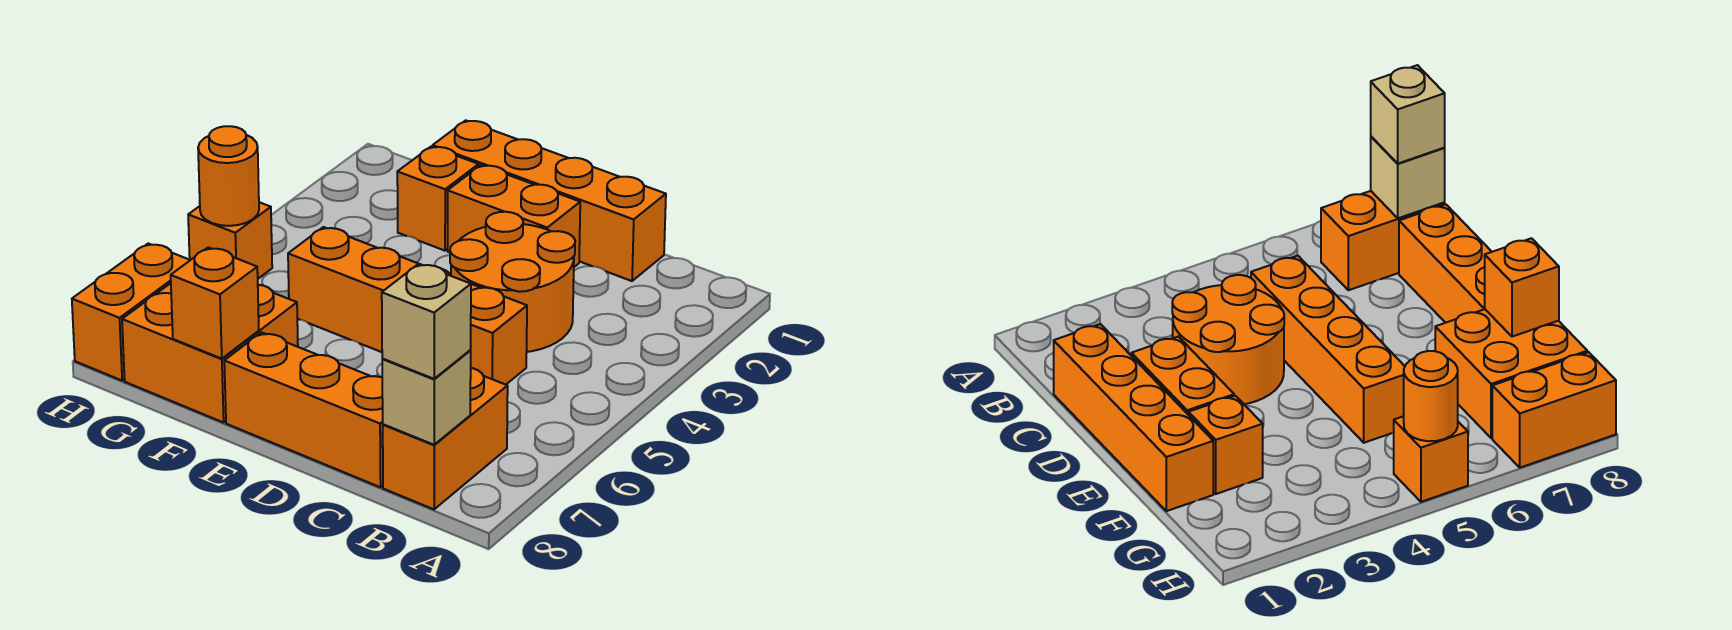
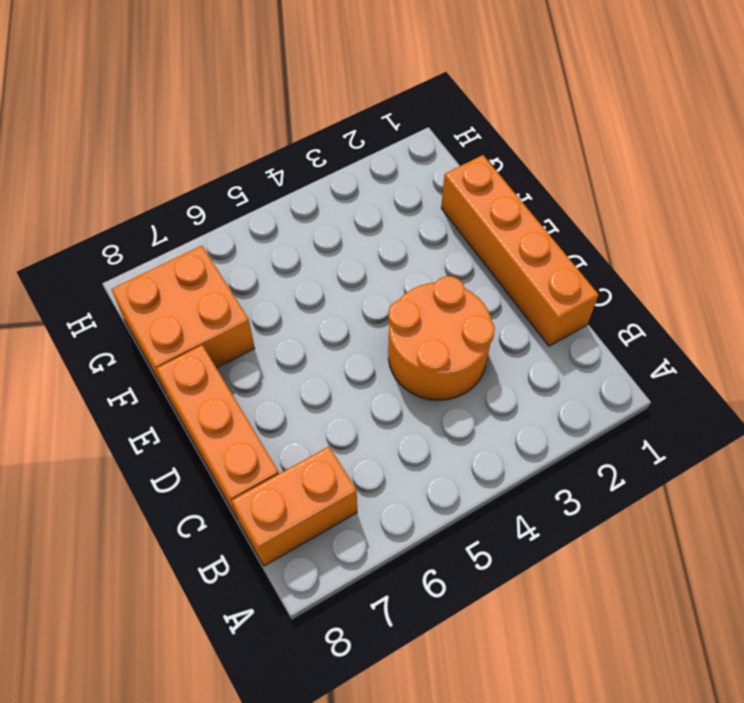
none -> orange 1x4 brick [288,227,527,385]
none -> orange 1x2 brick [448,165,580,267]
none -> orange 1x1 brick [397,146,479,251]

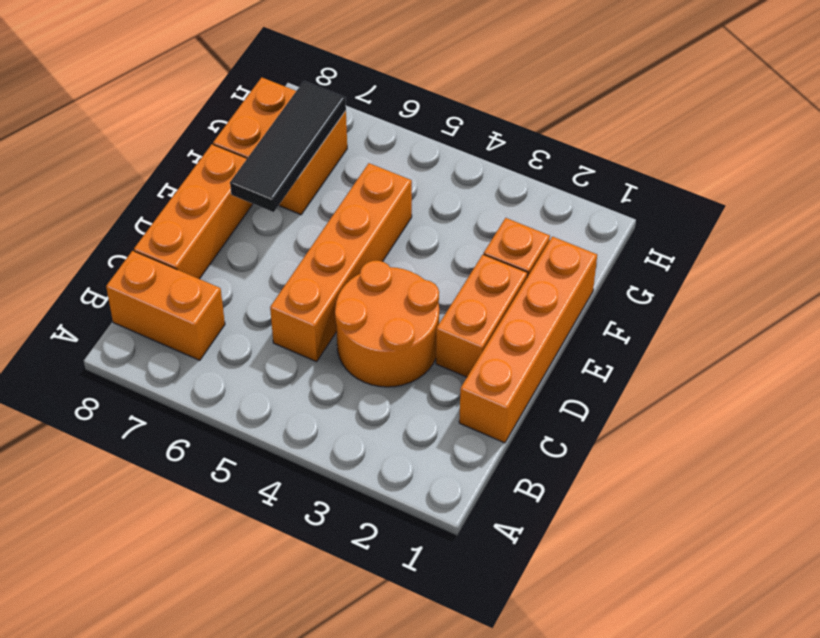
black 1x3 tile [230,81,346,212] -> none
none -> orange 1x1 brick [188,202,272,279]
none -> orange 1x2 brick [72,243,190,380]
none -> tan 1x1 brick [382,351,471,445]

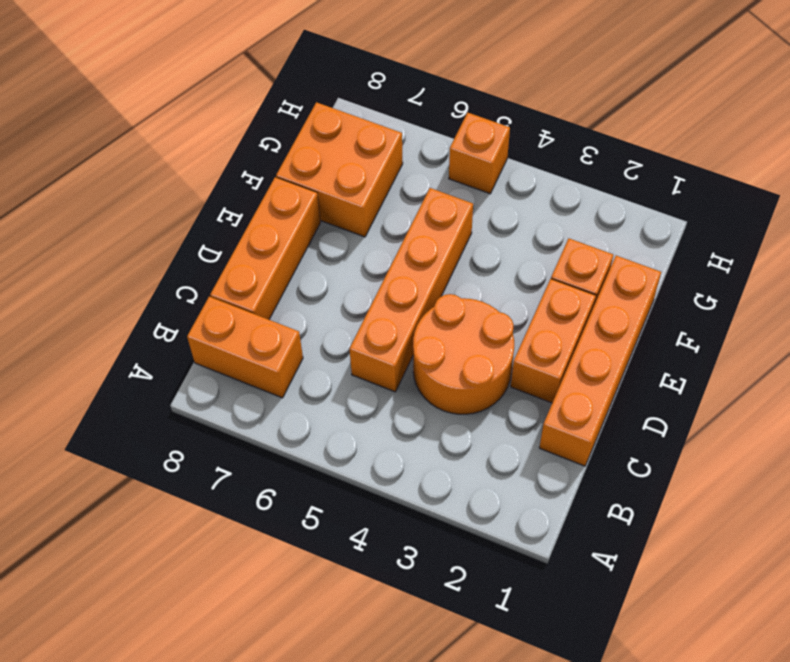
none -> orange 1x2 brick [72,243,190,380]
none -> tan 1x1 brick [382,351,471,445]
none -> orange 1x1 brick [171,247,259,359]

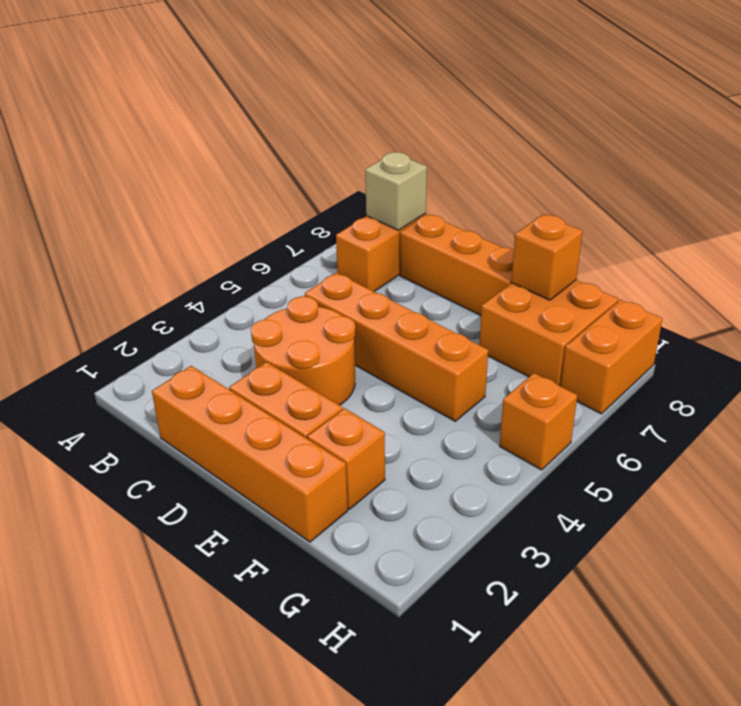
none -> orange 1x1 round brick [198,126,259,226]
none -> tan 1x1 brick [382,264,471,379]

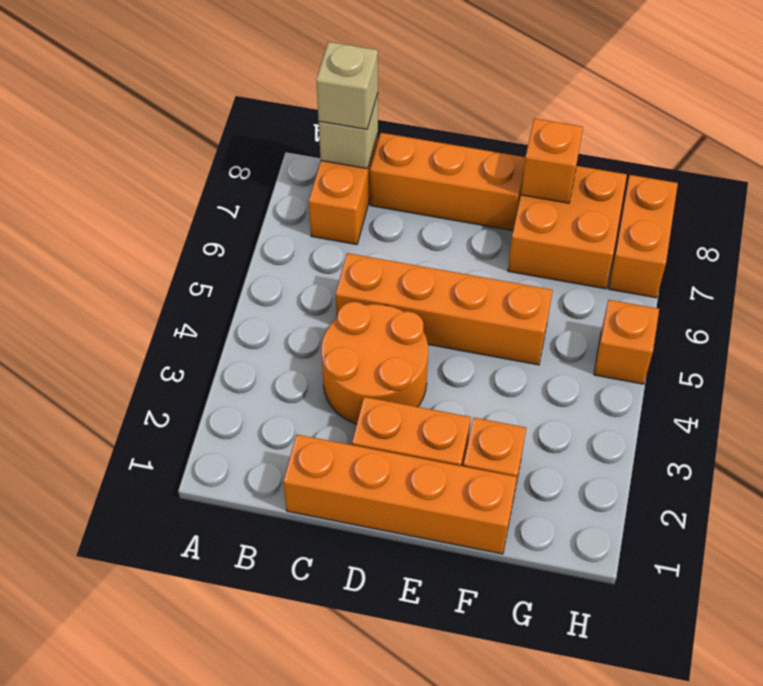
none -> orange 1x1 round brick [198,126,259,226]

